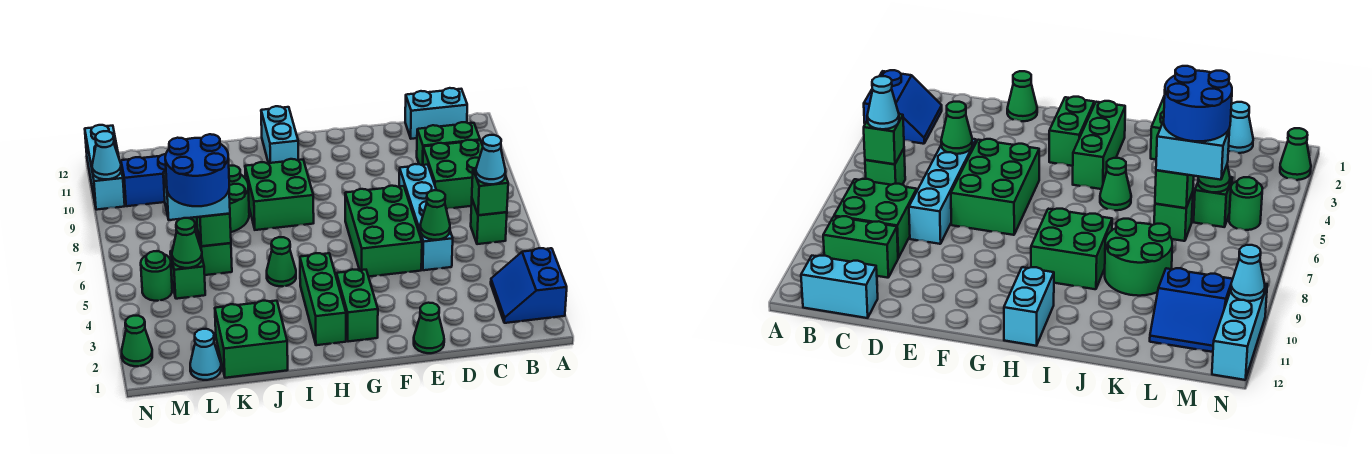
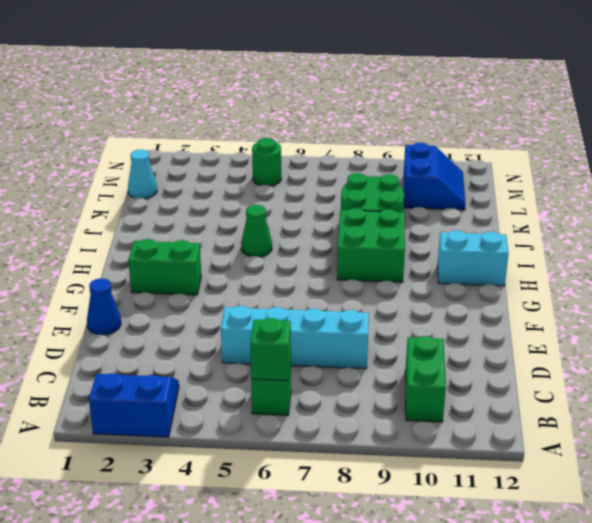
blue 1x1 cone [87,279,121,335] -> green 1x1 cone [414,303,444,353]
none -> green 2x2 brick [423,140,483,209]
none -> cyan 1x2 brick [405,88,467,139]
none -> green 2x3 brick [345,186,422,277]
none -> green 1x3 brick [300,253,346,345]

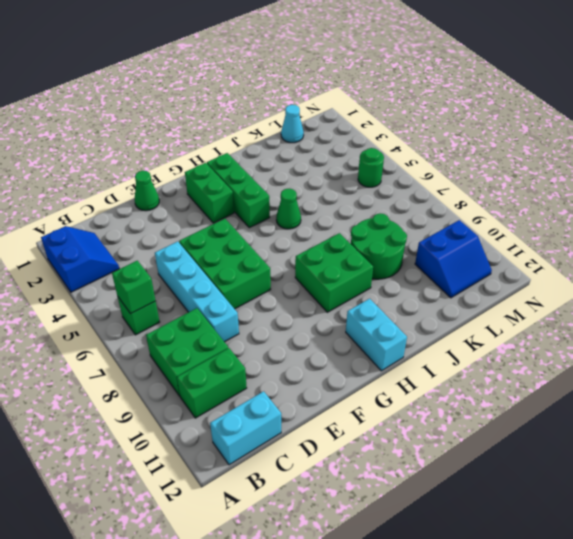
none -> green 2x2 brick [215,301,288,378]
none -> green 1x1 brick [197,229,232,275]
none -> green 1x1 brick [170,251,205,299]
none -> green 1x1 cone [122,316,152,366]

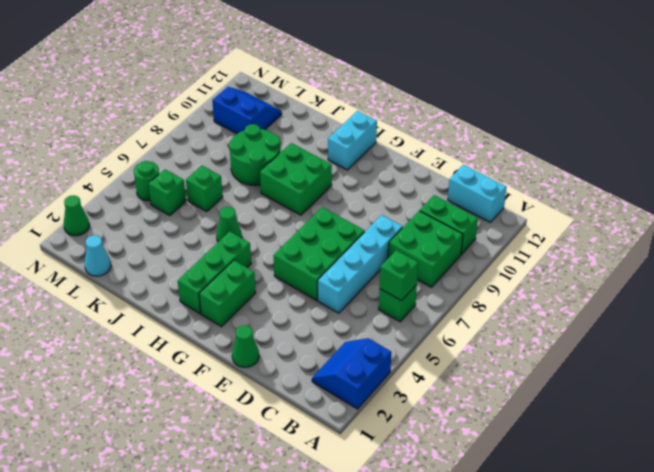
none -> green 2x2 brick [215,301,288,378]
none -> cyan 1x3 brick [85,125,125,210]
none -> green 1x1 cone [420,190,450,240]
none -> green 1x1 brick [197,214,231,246]

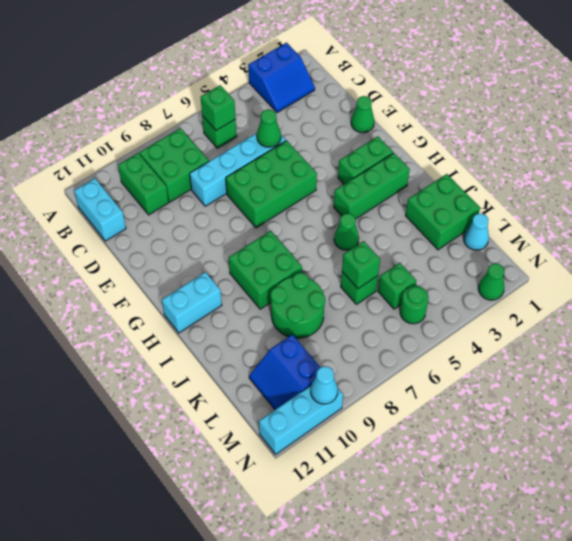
none -> green 1x1 cone [172,218,202,268]
none -> cyan 1x1 cone [476,135,506,184]
none -> cyan 1x2 brick [163,172,230,220]
none -> blue 2x2 round brick [165,134,229,206]

